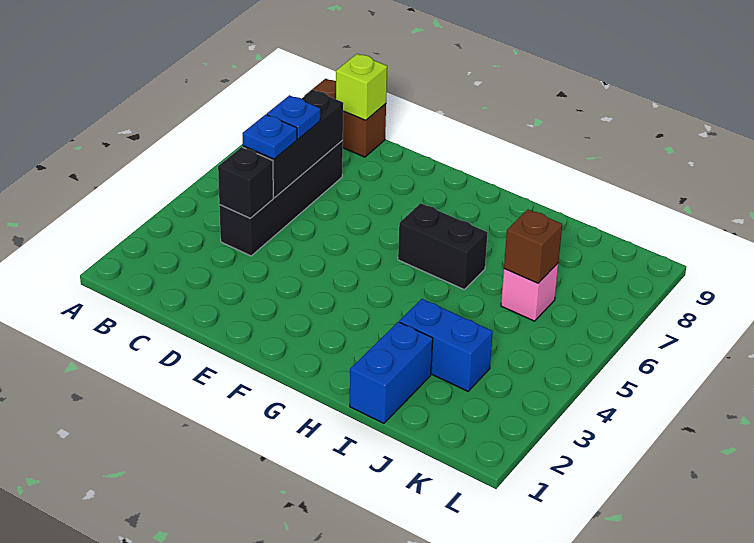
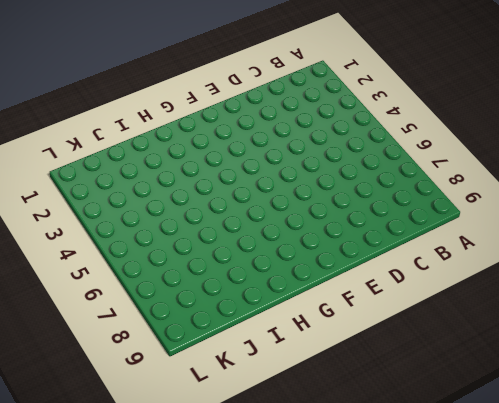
none -> brown 1x2 brick [307,79,386,157]
none -> black 1x4 brick [219,141,343,256]
none -> black 1x2 brick [398,203,488,289]

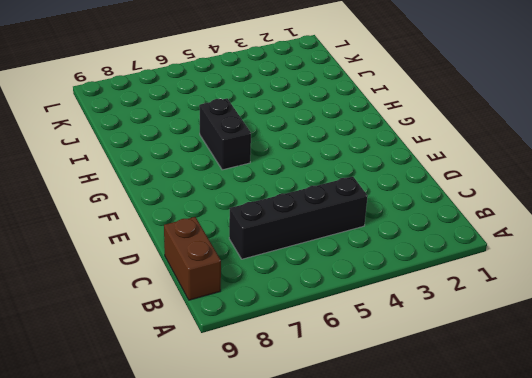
none -> blue 1x2 brick [350,322,433,423]
none -> blue 1x2 brick [399,299,493,391]
none -> pink 1x1 brick [501,264,558,321]

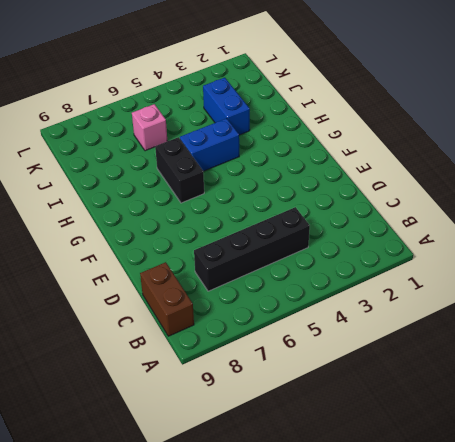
blue 1x2 brick [180,118,239,171] -> blue 1x2 brick moved to [350,322,433,423]
none -> black 1x1 brick [218,147,273,218]
none -> black 1x3 brick [243,90,343,198]
none -> lime 1x1 brick [336,54,387,120]

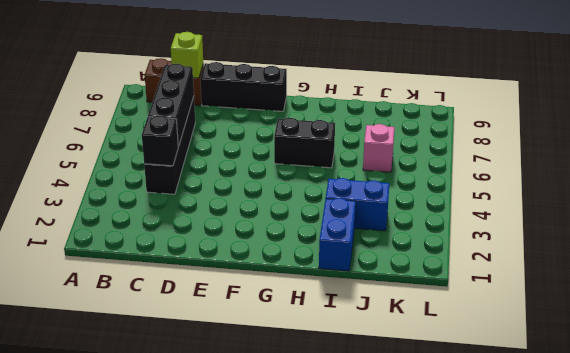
black 1x3 brick [200,62,287,111] -> none
none -> brown 1x1 brick [504,209,562,283]
none -> blue 1x1 plate [242,114,297,159]
none -> blue 1x1 plate [267,95,320,139]

